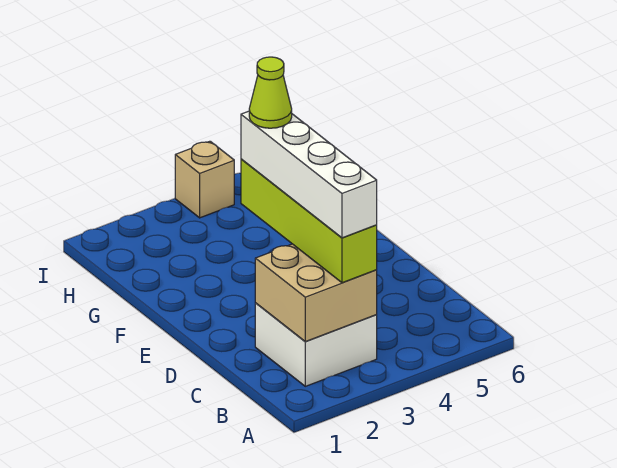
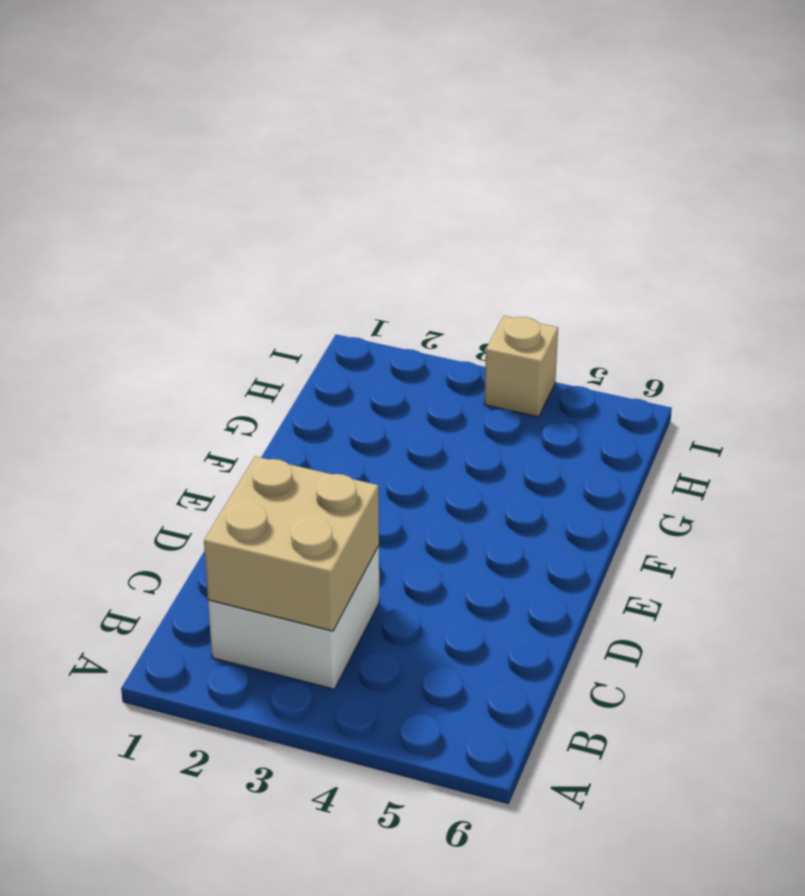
none -> lime 1x4 brick [241,159,377,283]
none -> white 1x4 brick [241,111,377,238]

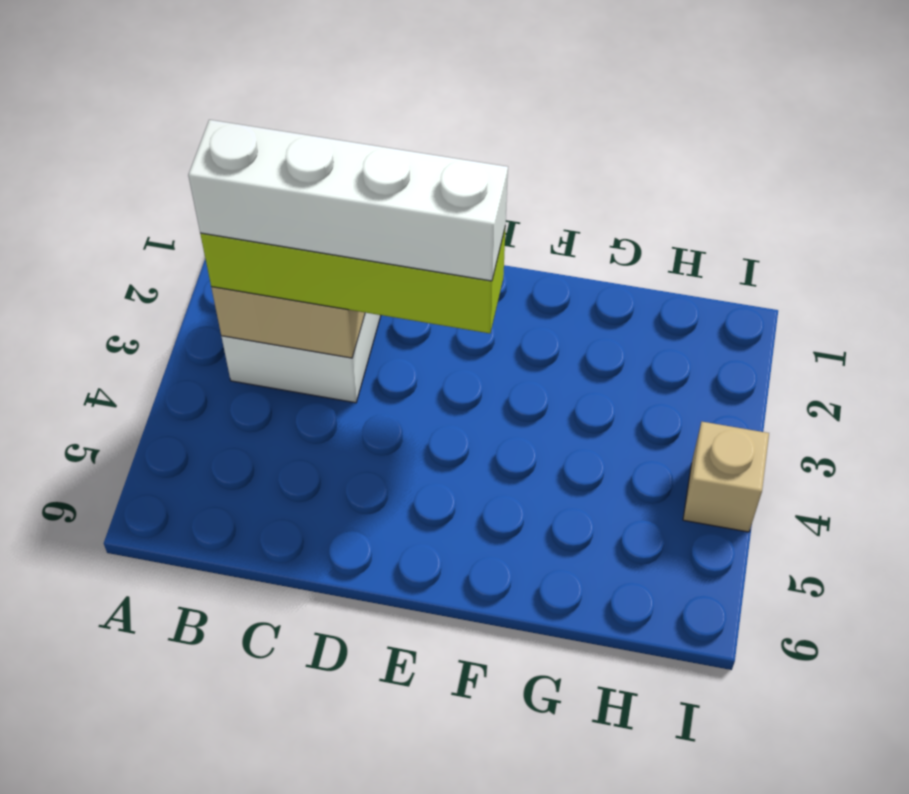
none -> lime 1x1 cone [249,57,292,128]

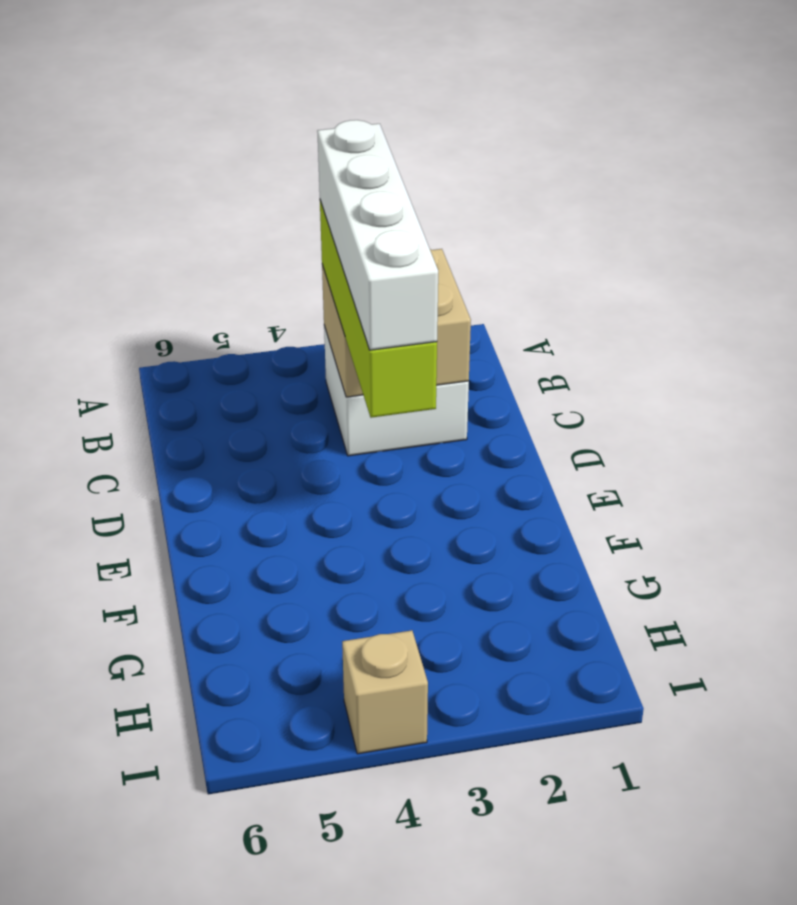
none -> lime 1x1 cone [249,57,292,128]

